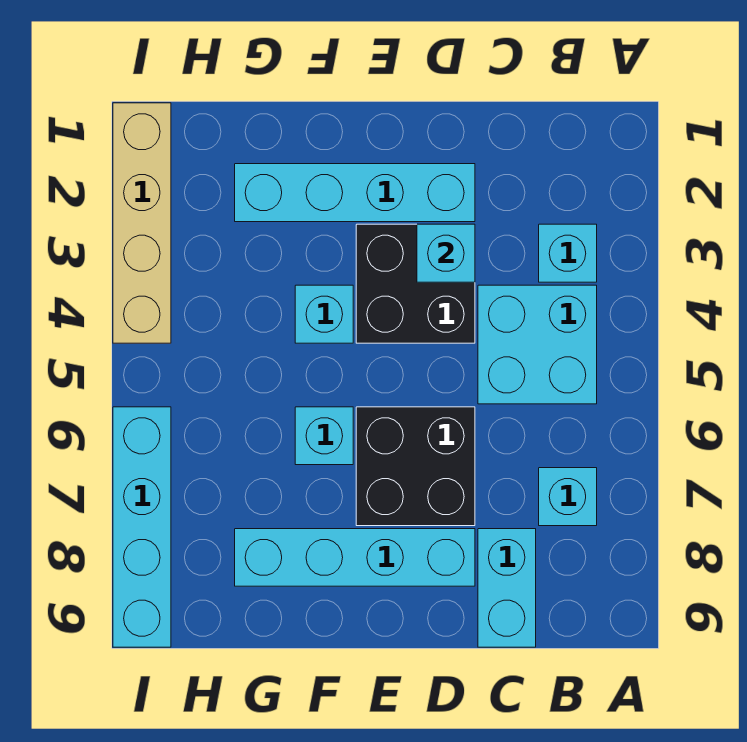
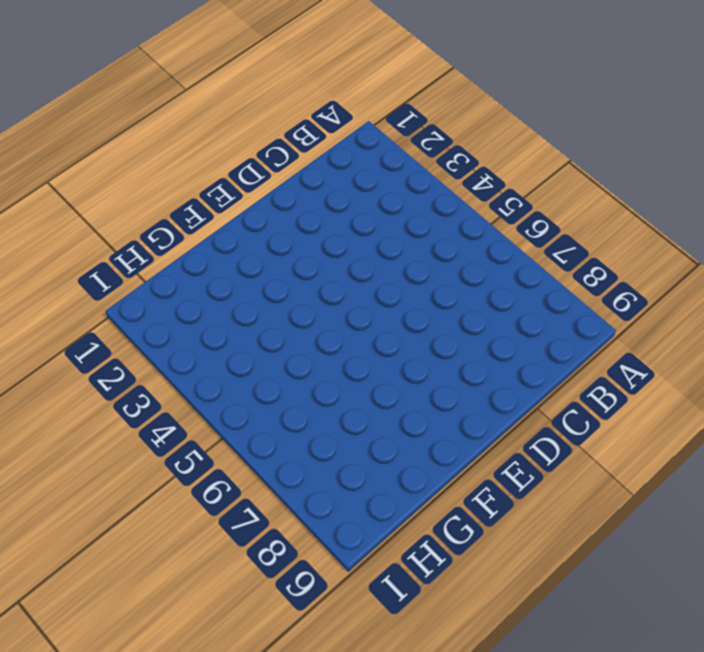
none -> cyan 1x1 brick [539,224,597,282]
none -> cyan 2x2 brick [478,285,597,404]
none -> cyan 1x1 brick [539,468,597,526]

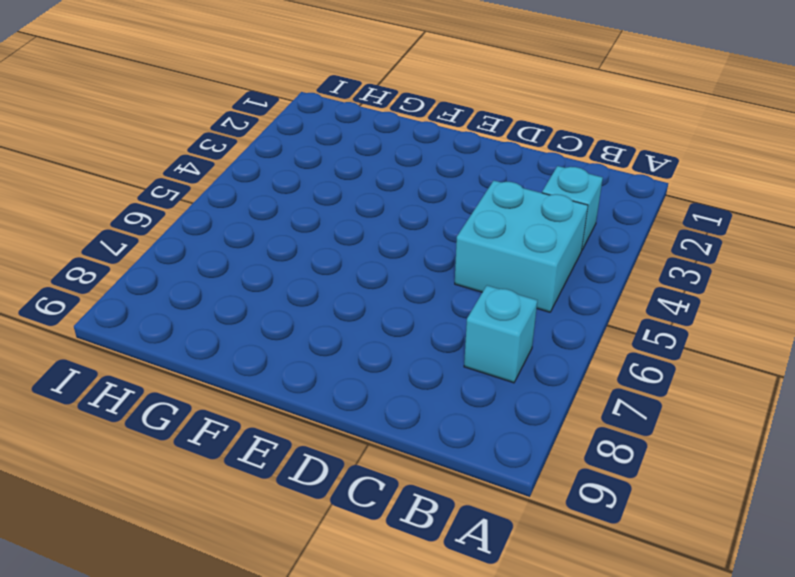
none -> cyan 1x2 brick [478,529,536,647]
none -> cyan 1x4 brick [235,164,475,222]
none -> black 2x2 brick [356,224,475,343]

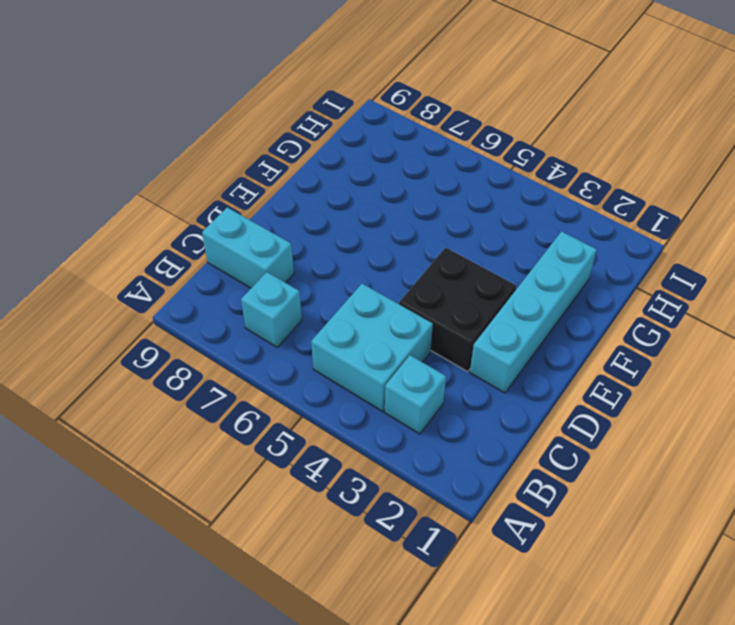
none -> black 2x2 brick [356,407,475,526]
none -> cyan 1x4 brick [235,529,475,586]
none -> cyan 1x1 brick [295,285,353,343]

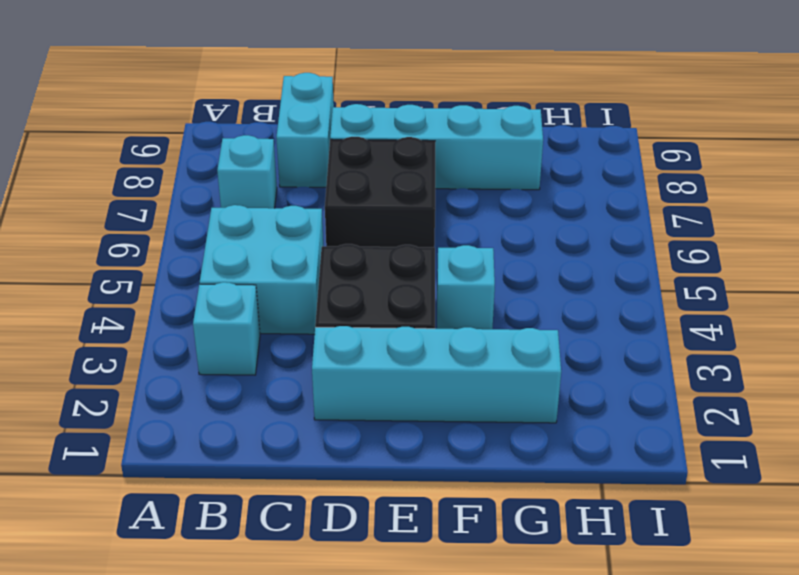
none -> cyan 1x1 brick [295,407,353,465]
none -> tan 1x4 brick [113,103,171,343]
none -> cyan 1x4 brick [113,407,171,647]

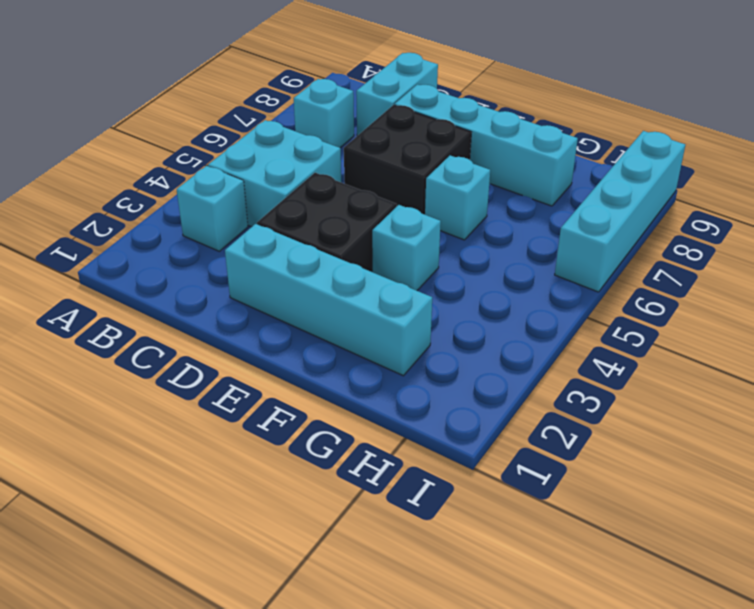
none -> tan 1x4 brick [113,103,171,343]
none -> cyan 1x1 brick [417,224,475,282]

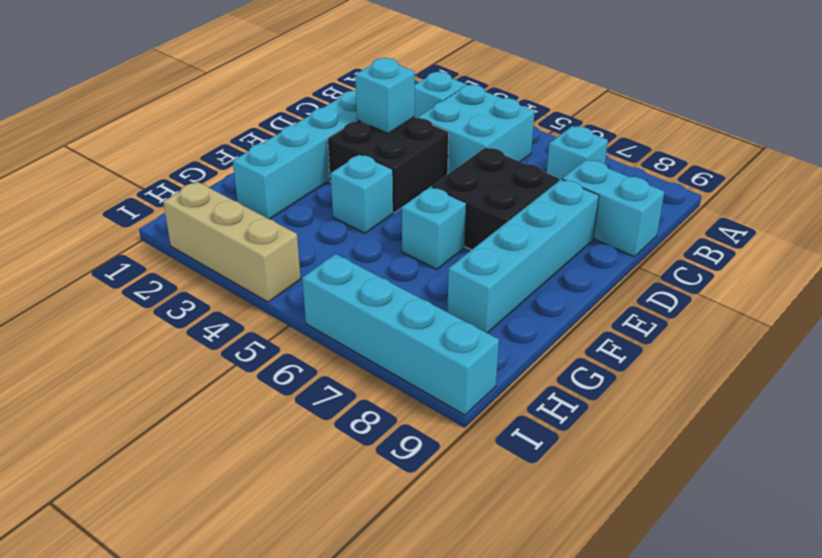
tan 1x3 brick [163,182,301,302] -> tan 1x4 brick [113,103,171,343]

